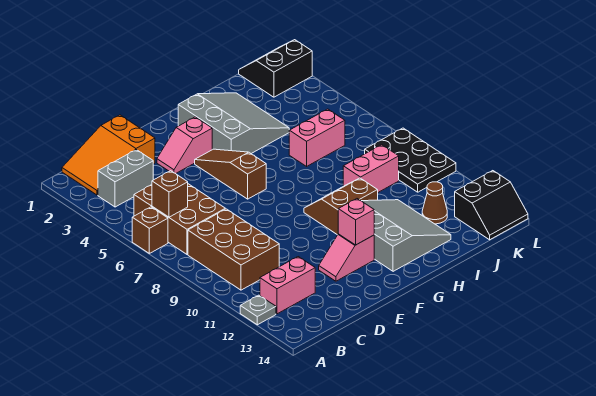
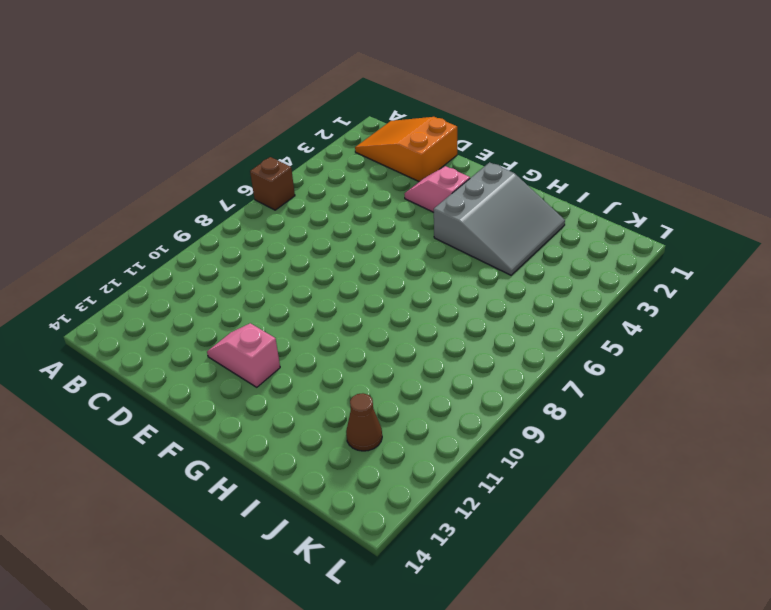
none -> grey 1x1 plate [240,295,276,325]
none -> grey 1x2 brick [98,150,153,207]
none -> brown 2x3 brick [134,184,225,254]

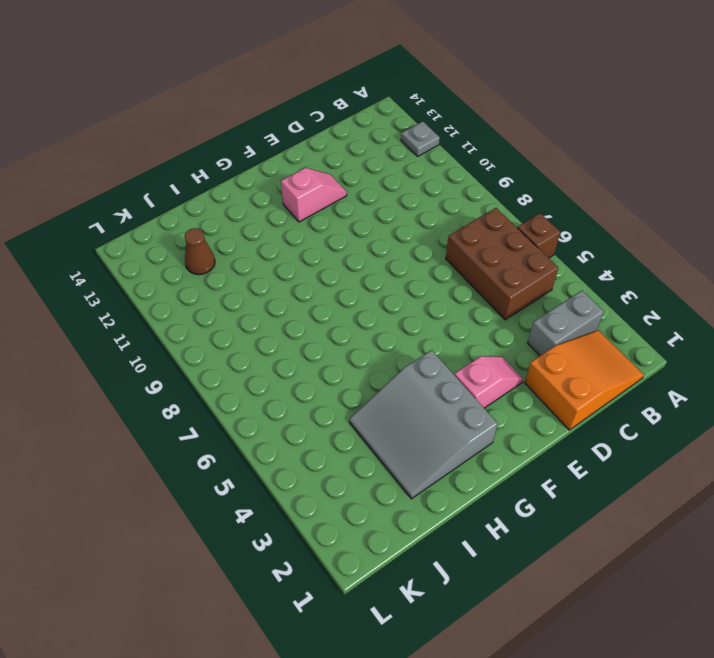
none -> brown 2x3 brick [188,209,279,290]
none -> pink 1x2 brick [260,257,315,314]
none -> brown 1x3 slope [195,149,266,199]

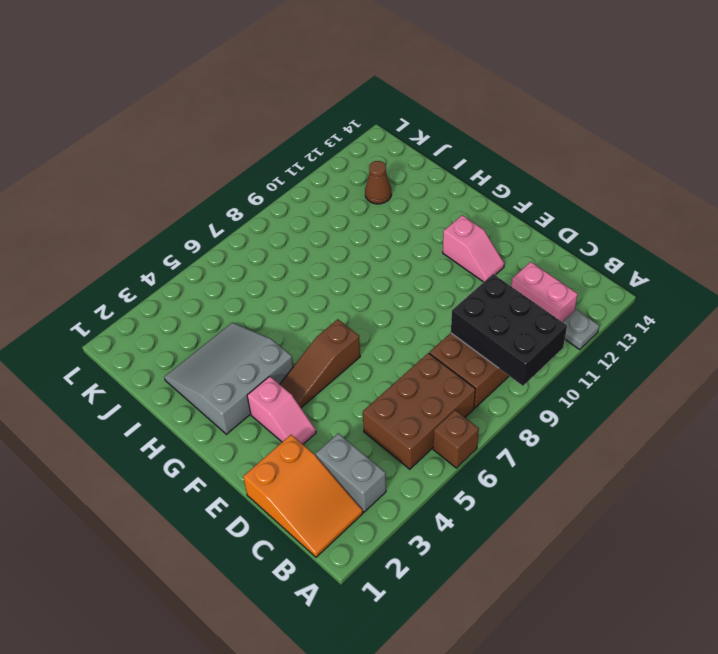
black 2x3 brick [451,274,567,386] -> none
none -> brown 2x2 slope [304,178,378,235]
none -> grey 3x3 slope [362,200,451,271]
none -> pink 1x2 brick [289,109,345,166]

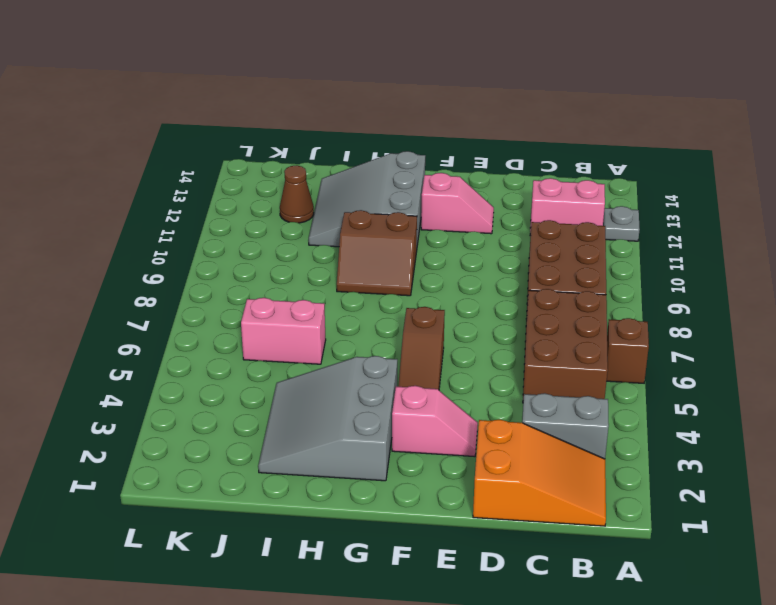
none -> pink 1x2 brick [343,145,399,192]
none -> black 2x2 slope [239,40,312,97]
none -> black 2x3 plate [365,128,456,192]

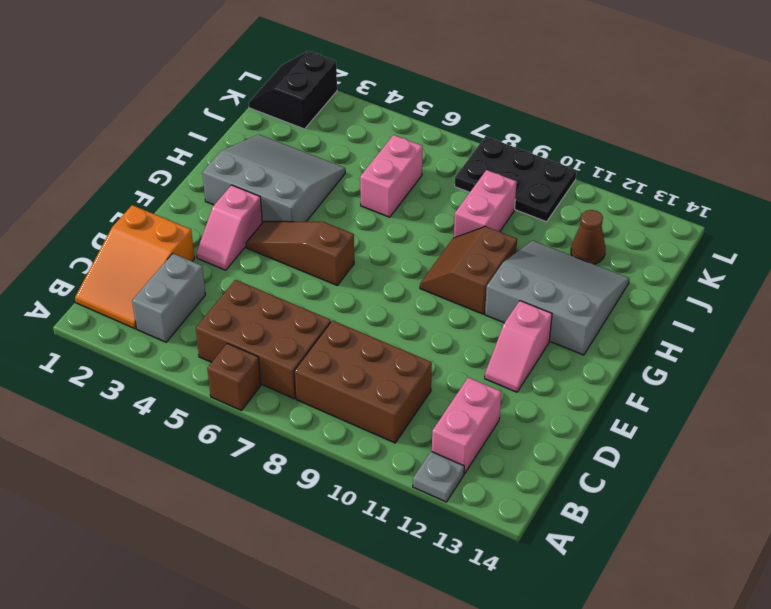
none -> black 2x2 slope [455,171,528,240]
none -> brown 1x1 brick [152,171,188,217]
none -> pink 1x1 brick [338,199,374,245]

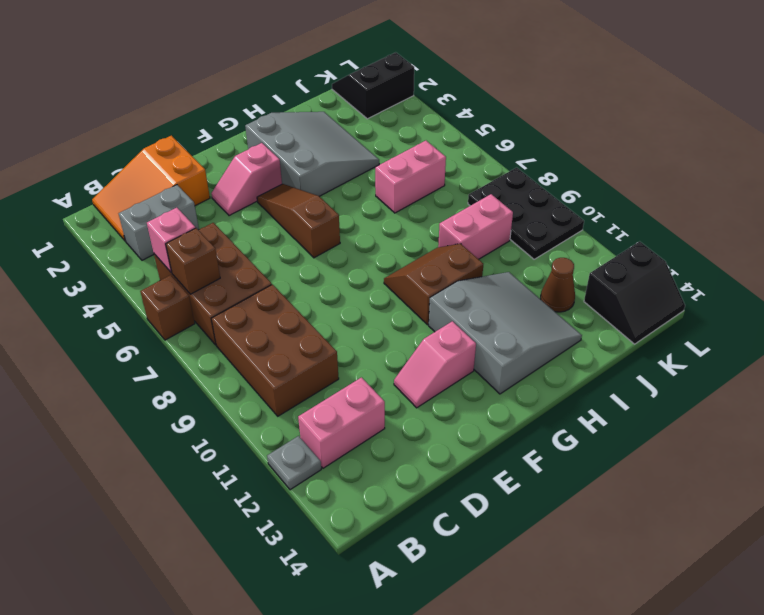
pink 1x1 brick [147,208,195,273] -> pink 1x1 brick moved to [338,199,374,245]

